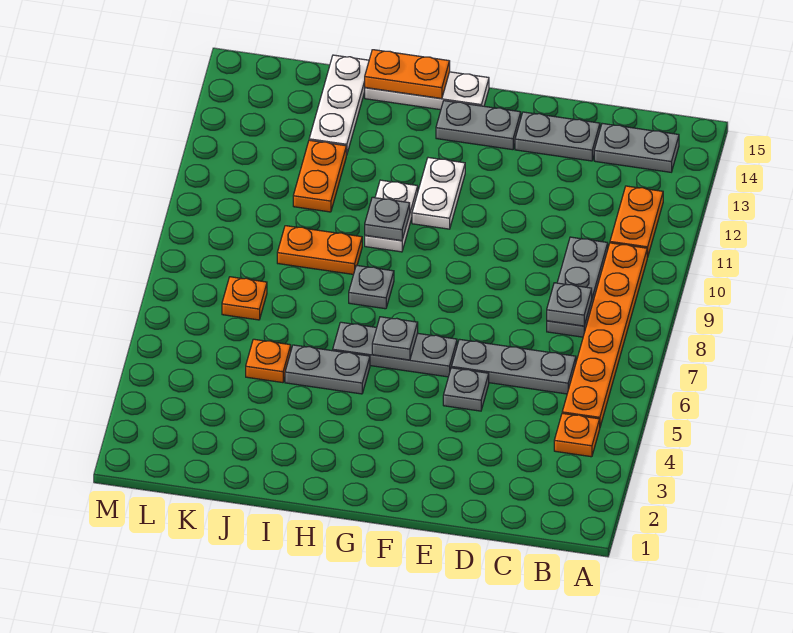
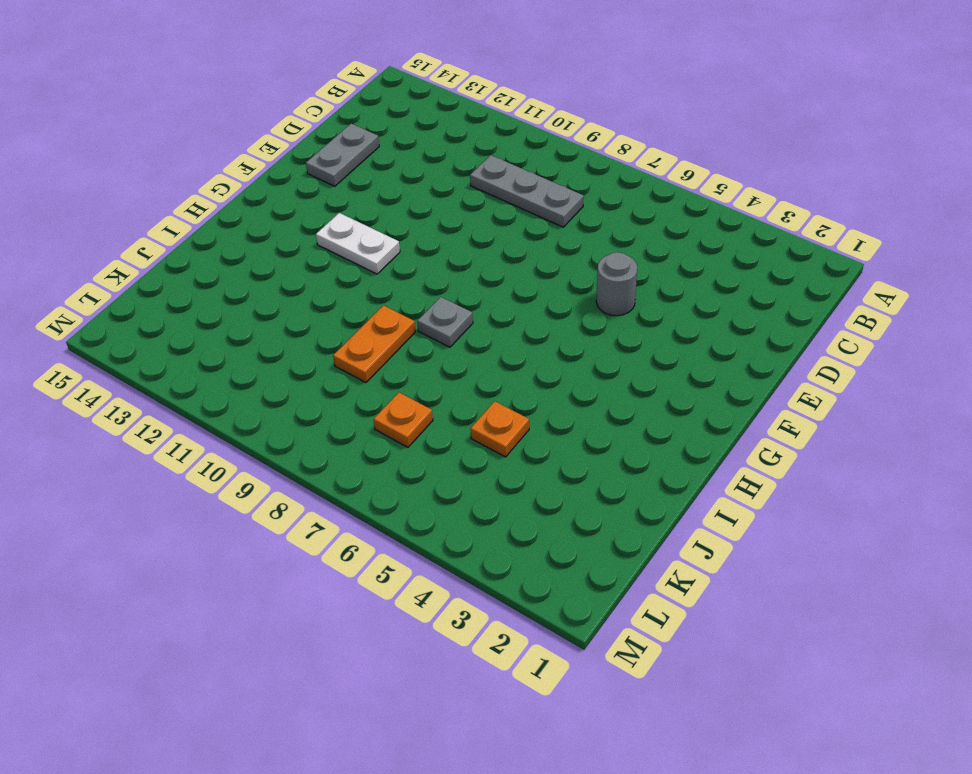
grey 1x1 round brick [596,252,637,316] -> grey 1x1 plate [443,368,489,411]
none -> orange 1x1 plate [554,413,600,457]
none -> orange 1x6 plate [562,243,647,426]
none -> orange 1x2 plate [610,186,663,257]

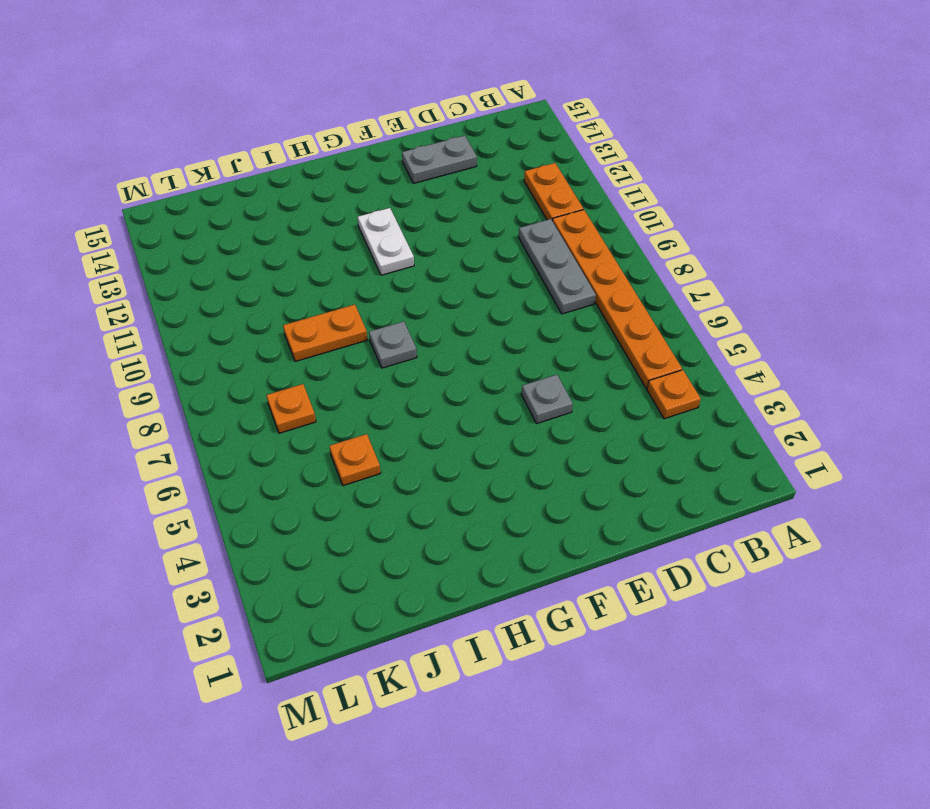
none -> grey 1x2 plate [594,123,679,172]
none -> grey 1x3 plate [451,339,576,394]
none -> grey 1x3 plate [333,322,457,377]

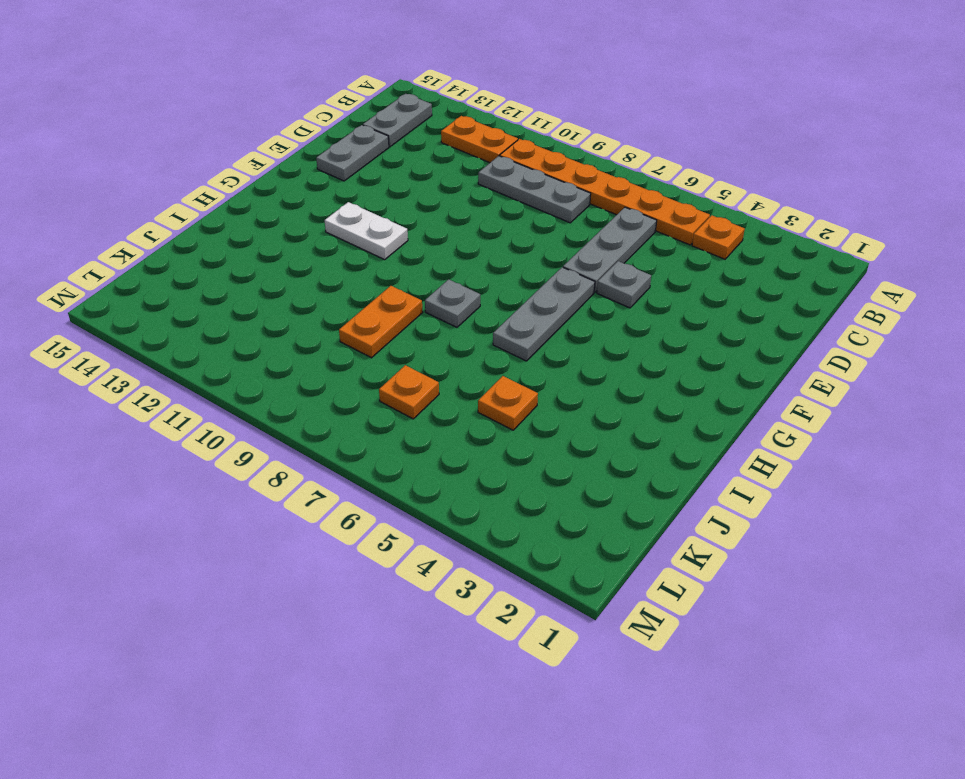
none -> grey 1x2 plate [436,101,521,150]
none -> white 1x3 plate [365,72,489,110]
none -> grey 1x2 plate [285,345,370,394]

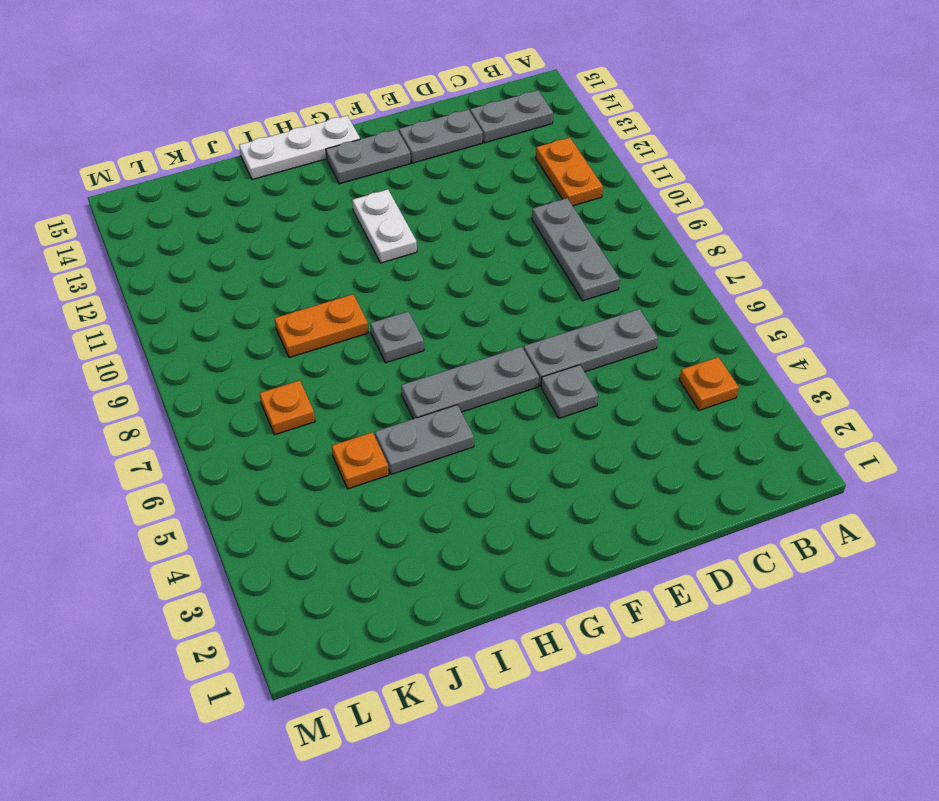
none -> orange 1x6 plate [562,243,647,426]
none -> white 1x2 plate [365,180,418,252]
none -> orange 1x2 plate [293,140,346,212]

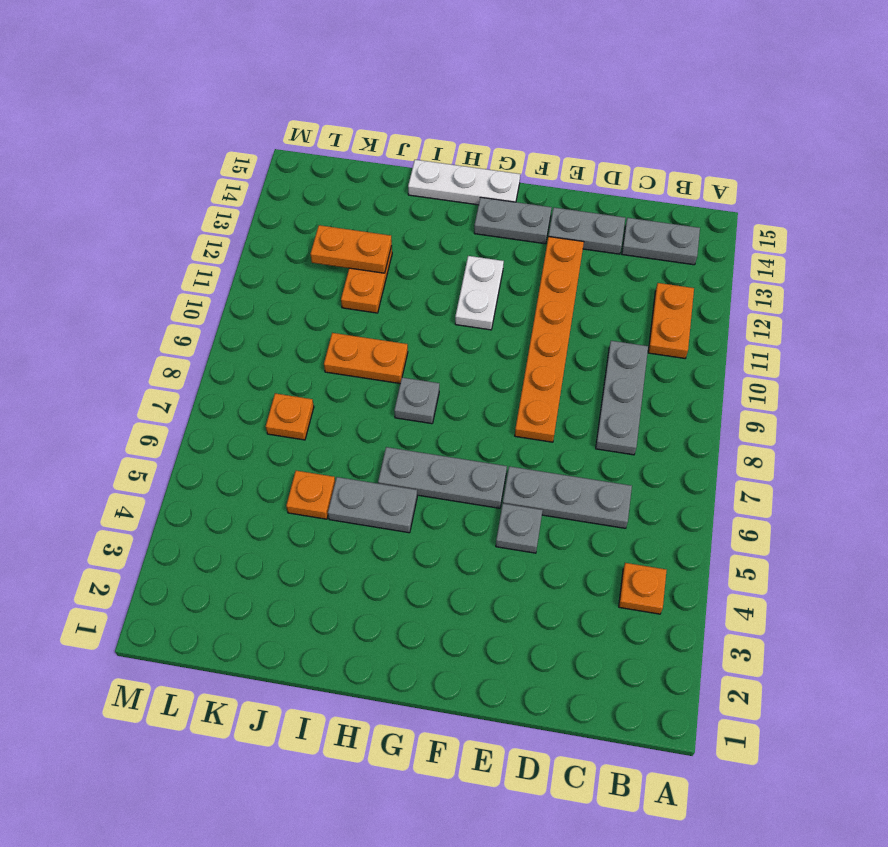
orange 1x6 plate [515,237,584,442] -> orange 1x6 plate moved to [562,243,647,426]
orange 1x2 plate [311,225,392,273] -> orange 1x2 plate moved to [365,50,450,99]
none -> white 1x2 plate [365,180,418,252]
none -> white 1x3 plate [309,55,369,155]
none -> grey 1x1 plate [547,283,592,326]

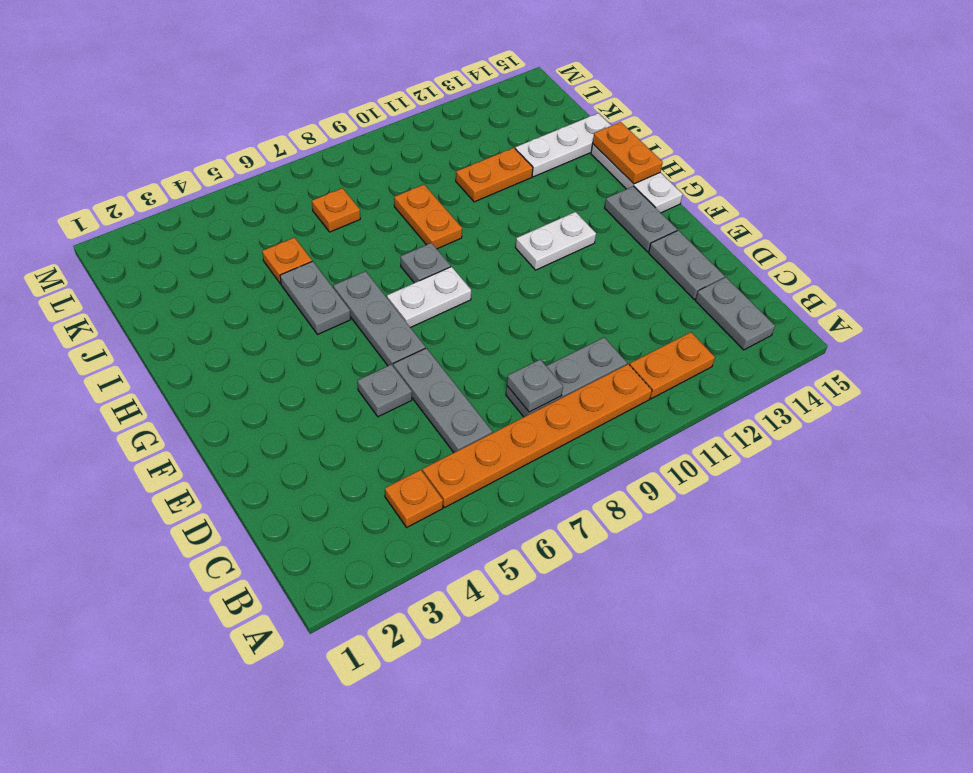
white 1x2 plate [387,267,471,328] -> white 1x2 plate moved to [365,180,418,252]
none -> grey 1x1 plate [372,317,418,360]
none -> grey 1x1 plate [365,197,410,241]

